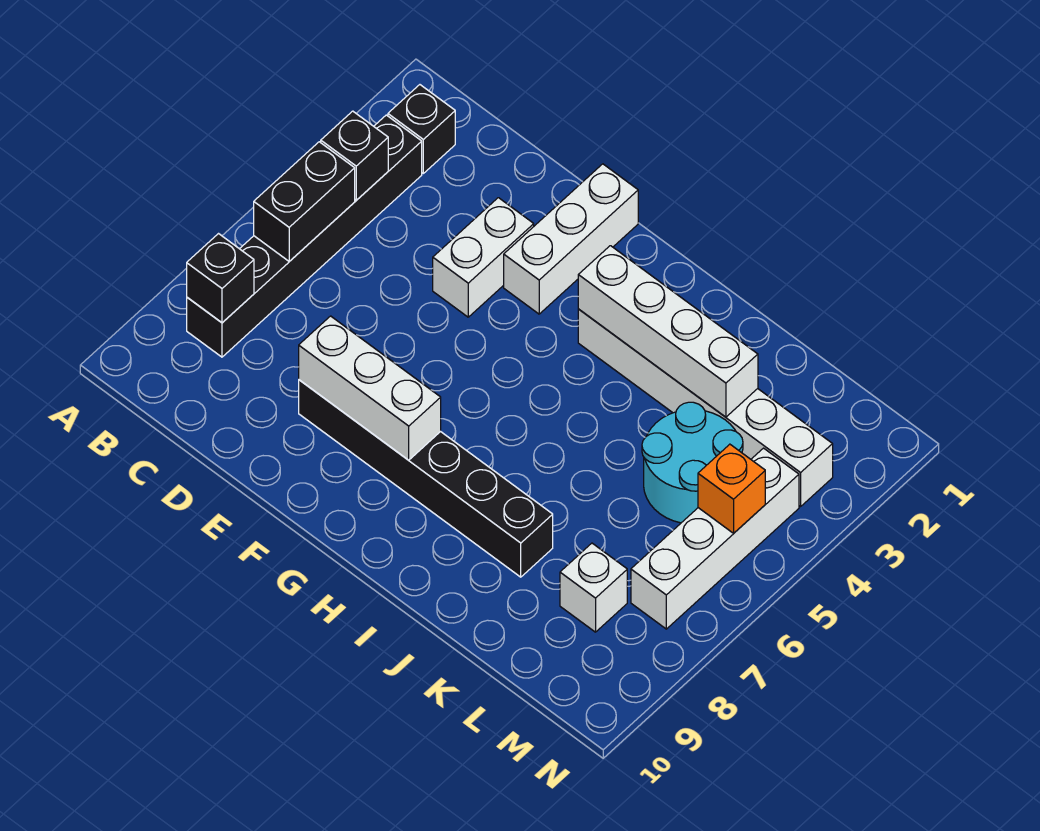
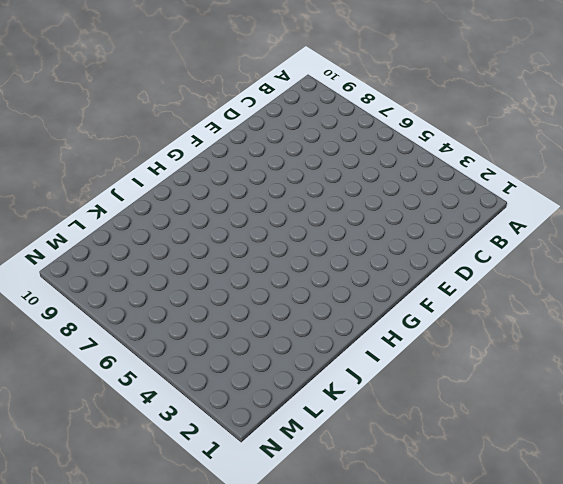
none -> black 1x1 brick [388,85,455,173]
none -> black 1x6 brick [187,115,422,357]
none -> white 1x2 brick [433,198,534,317]

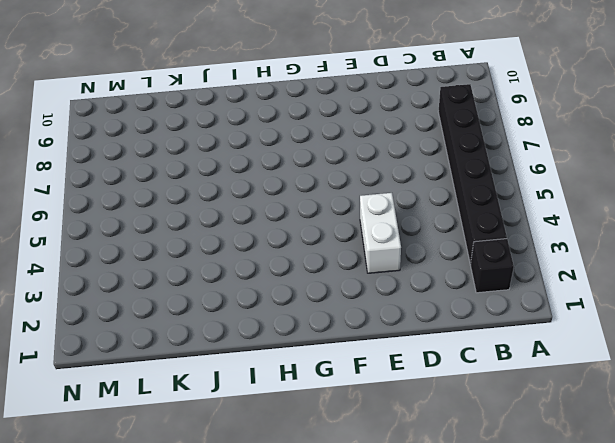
none -> black 1x6 brick [299,380,553,577]
none -> white 1x3 brick [504,164,638,314]
none -> white 1x6 brick [578,309,833,507]

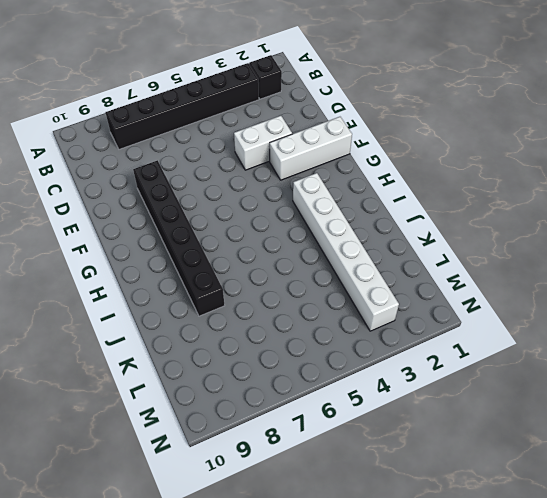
none -> cyan 2x2 round brick [642,402,743,523]
none -> white 1x1 brick [560,543,627,632]
none -> white 1x4 brick [631,448,799,629]

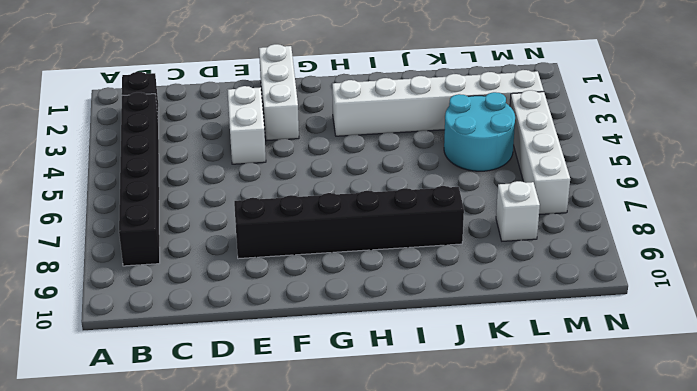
none -> black 1x1 brick [321,111,388,200]
none -> black 1x2 brick [254,142,355,261]
none -> black 1x1 brick [187,234,254,323]

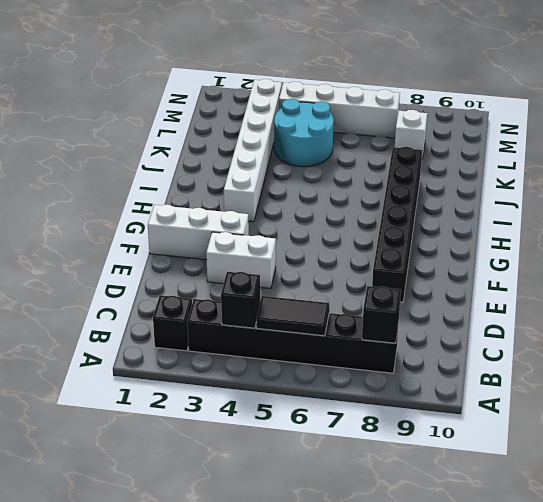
black 1x2 tile [257,296,329,336] -> black 1x2 brick [254,142,355,261]
none -> white 1x3 brick [299,316,441,460]
none -> white 1x4 brick [578,246,758,417]
none -> orange 1x1 brick [698,444,765,533]

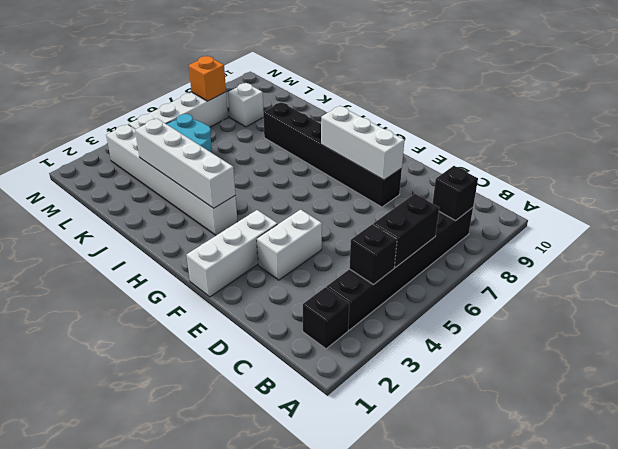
orange 1x1 brick [189,56,226,101] -> orange 1x1 brick moved to [698,444,765,533]

